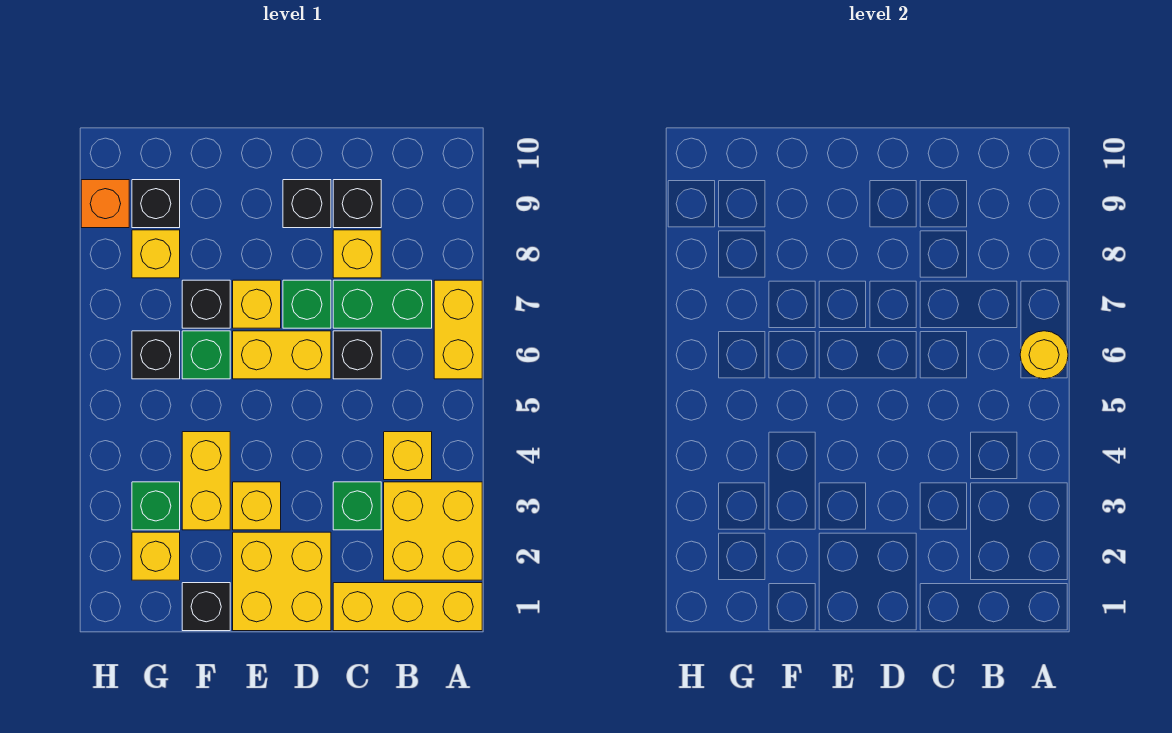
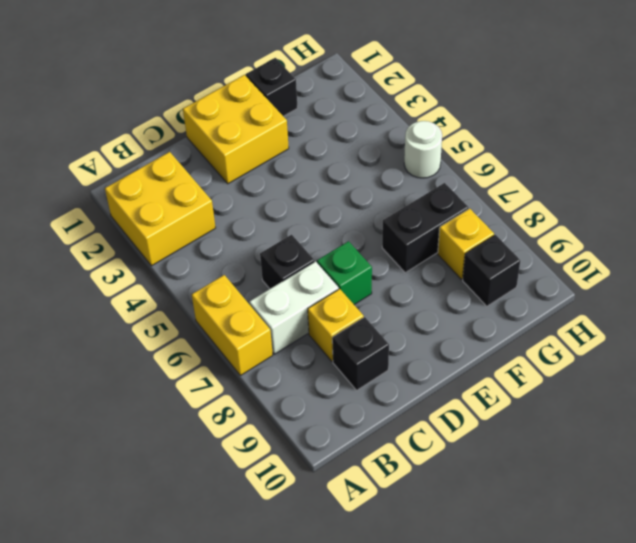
white 1x2 brick [249,261,339,354] -> green 1x2 brick [333,280,432,328]
black 1x2 brick [382,183,469,273] -> black 1x1 brick [182,280,230,328]
white 1x1 round brick [404,121,442,178] -> none
none -> yellow 1x3 brick [333,583,482,631]
none -> yellow 1x1 brick [384,432,432,480]
none -> green 1x1 brick [333,482,381,530]

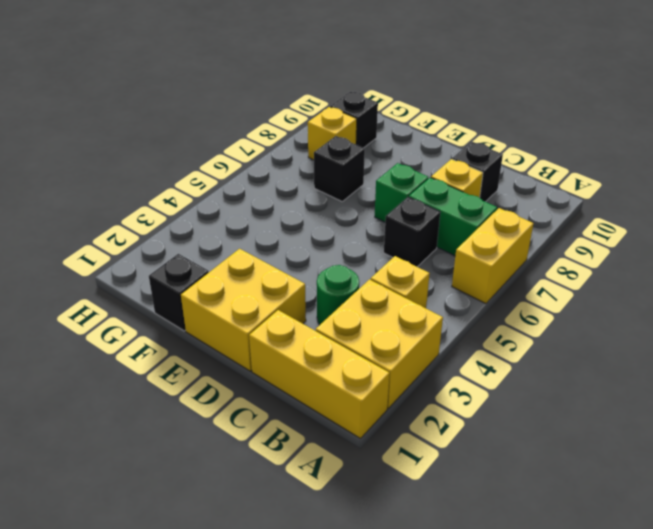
green 1x1 round brick [317,265,359,325] -> green 1x1 brick [333,482,381,530]
none -> yellow 1x2 brick [233,331,331,379]
none -> black 1x1 brick [283,180,331,228]
none -> yellow 1x1 brick [233,482,281,530]

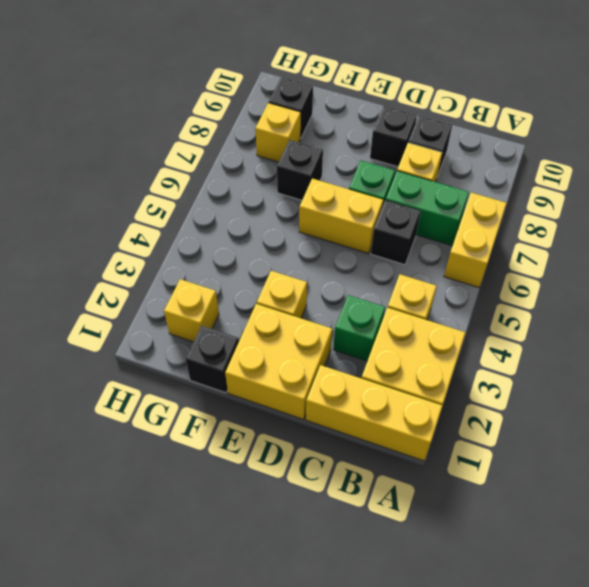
none -> yellow 1x1 brick [233,280,281,328]
none -> yellow 1x2 brick [182,432,230,530]
none -> green 1x1 brick [182,331,230,379]

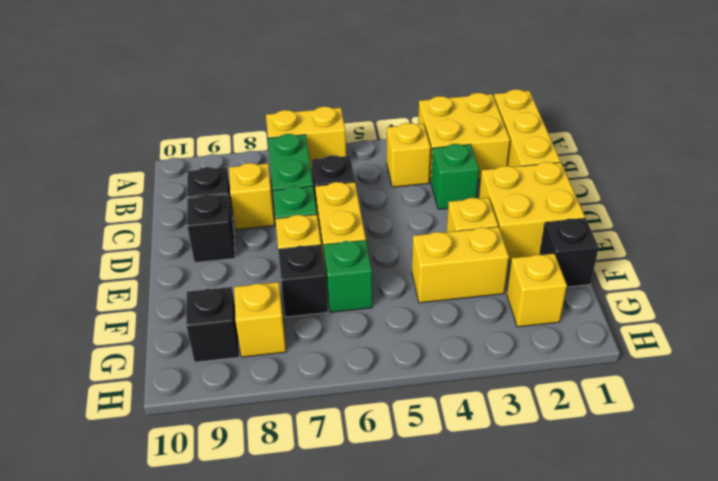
none -> green 1x1 brick [132,482,180,530]
none -> black 1x1 brick [132,331,180,379]
none -> orange 1x1 brick [81,180,129,228]

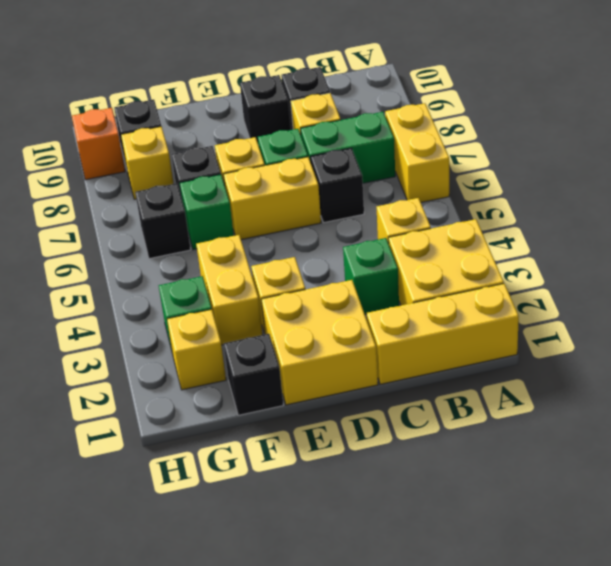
none -> yellow 1x1 round brick [1020,331,1068,379]

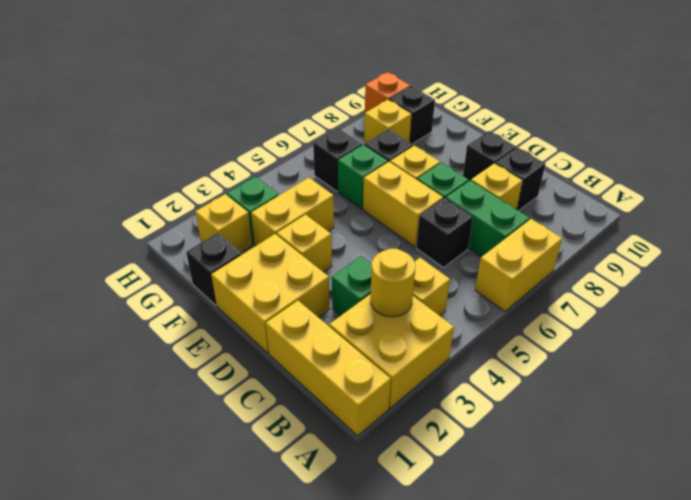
yellow 1x1 round brick [371,249,415,317] -> yellow 1x1 round brick moved to [1020,331,1068,379]

